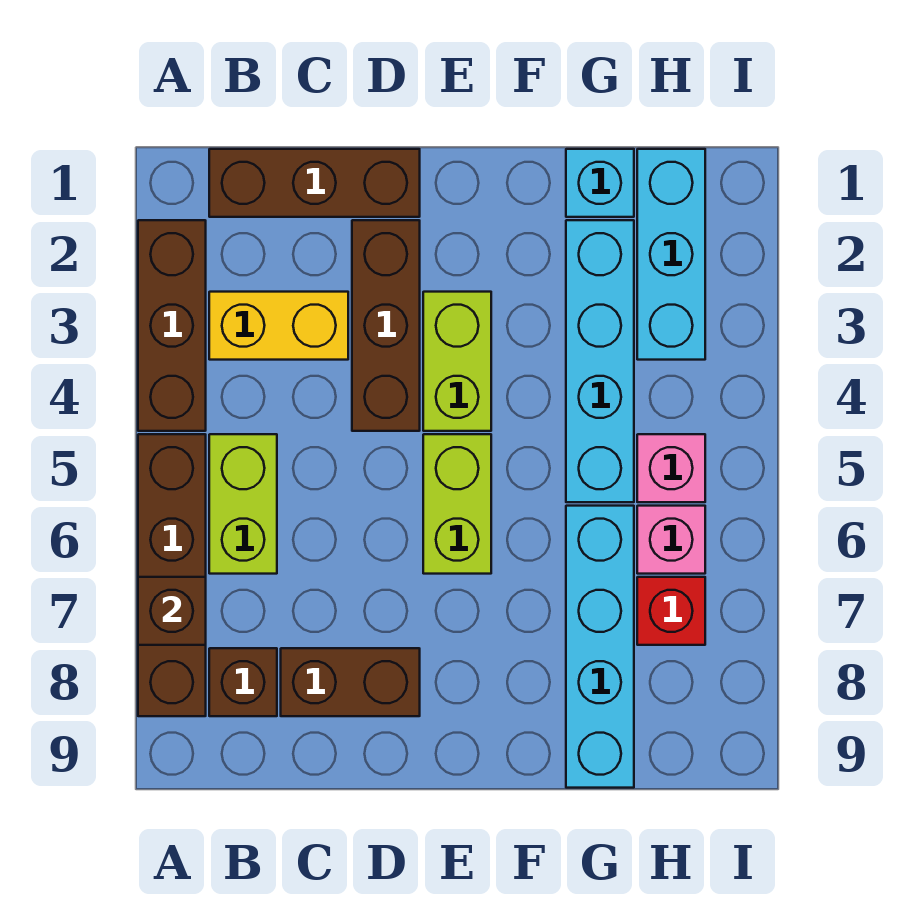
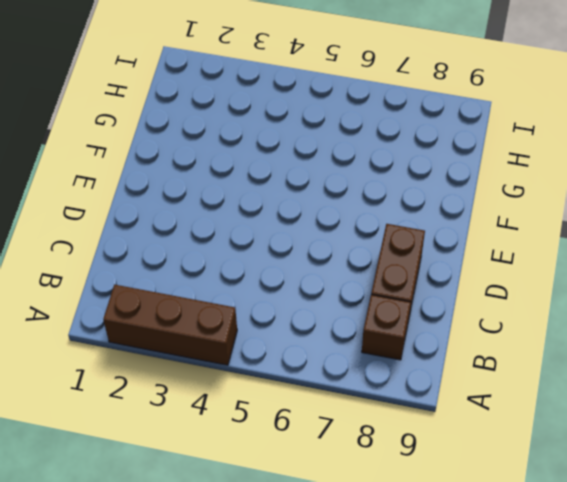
none -> brown 1x4 brick [138,434,206,716]
none -> brown 1x3 brick [209,149,420,217]
none -> yellow 1x2 brick [209,292,348,360]

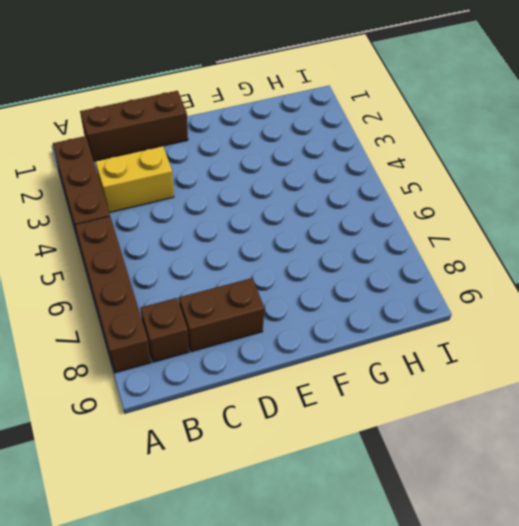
none -> lime 1x2 brick [209,434,277,574]
none -> brown 1x3 brick [352,220,420,431]
none -> lime 1x2 brick [423,292,491,431]

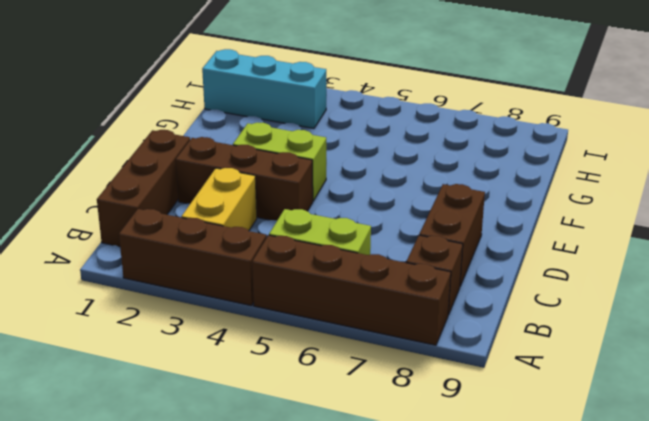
none -> lime 1x2 brick [423,434,491,574]
none -> cyan 1x1 brick [566,149,634,217]
none -> cyan 1x4 brick [566,220,634,502]

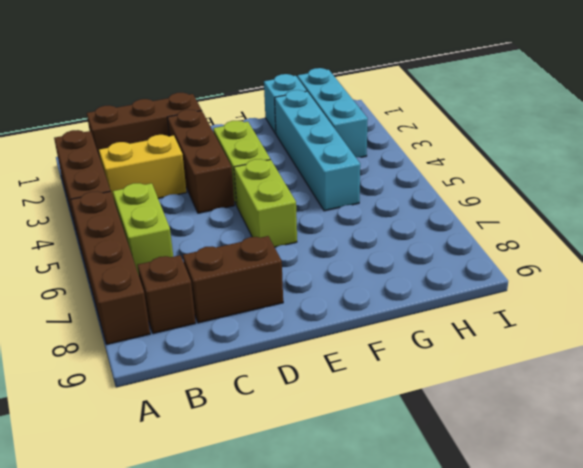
none -> cyan 1x4 brick [566,506,634,788]
none -> pink 1x1 brick [637,434,705,502]
none -> pink 1x1 brick [637,506,705,574]

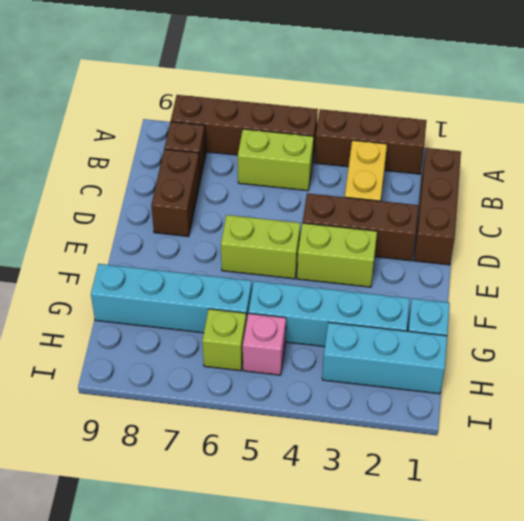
lime 1x1 brick [202,309,246,371] -> pink 1x1 brick [637,506,705,574]
none -> red 1x1 brick [637,577,705,645]
none -> brown 1x1 brick [138,577,206,645]

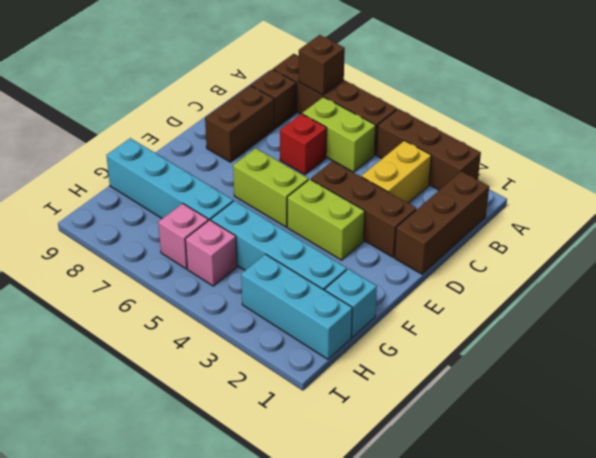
red 1x1 brick [280,114,327,175] -> red 1x1 brick moved to [637,577,705,645]

